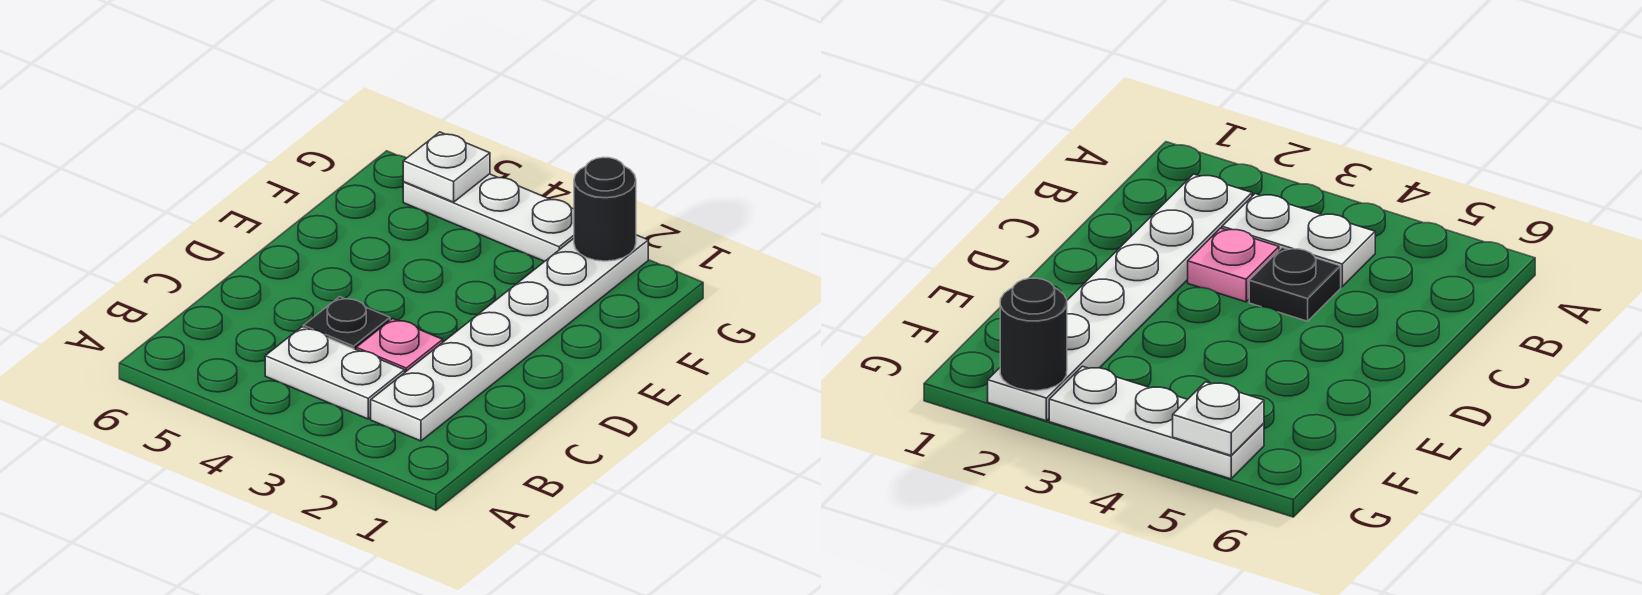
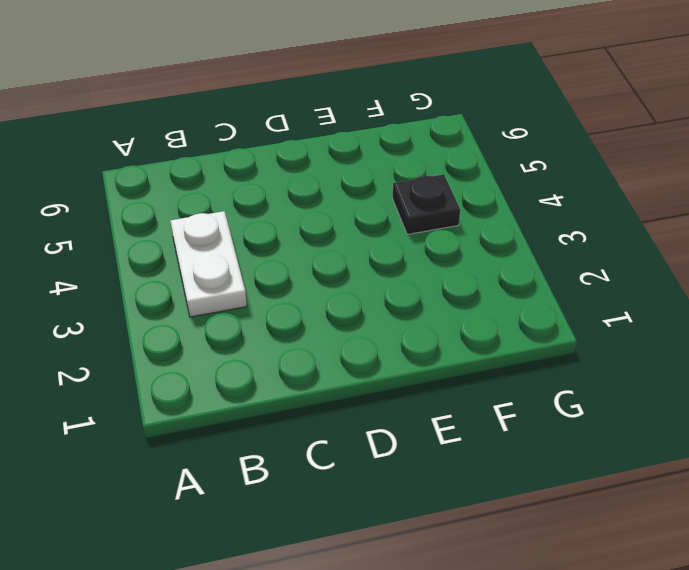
black 1x1 plate [392,174,460,234] -> black 1x1 plate moved to [303,297,390,349]
none -> white 1x6 plate [371,235,648,441]
none -> pink 1x1 plate [356,319,443,372]

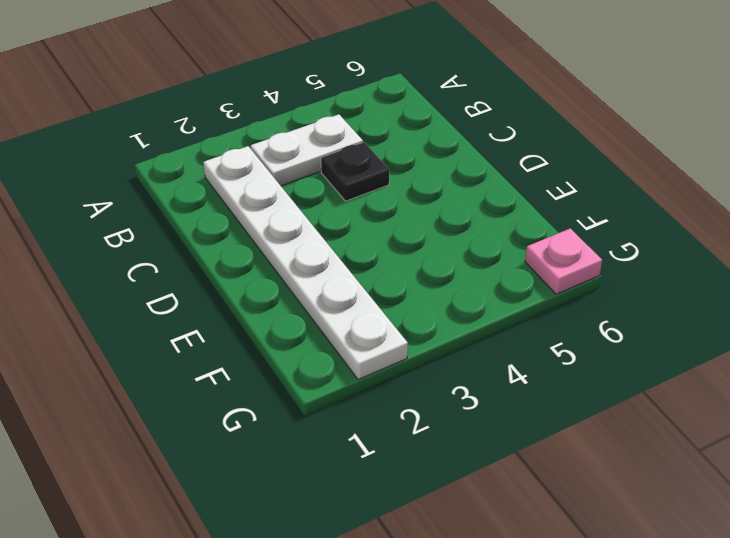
pink 1x1 plate [525,228,602,294] -> pink 1x1 plate moved to [356,319,443,372]
none -> white 1x3 plate [403,174,574,261]
none -> black 1x1 round brick [574,157,636,261]

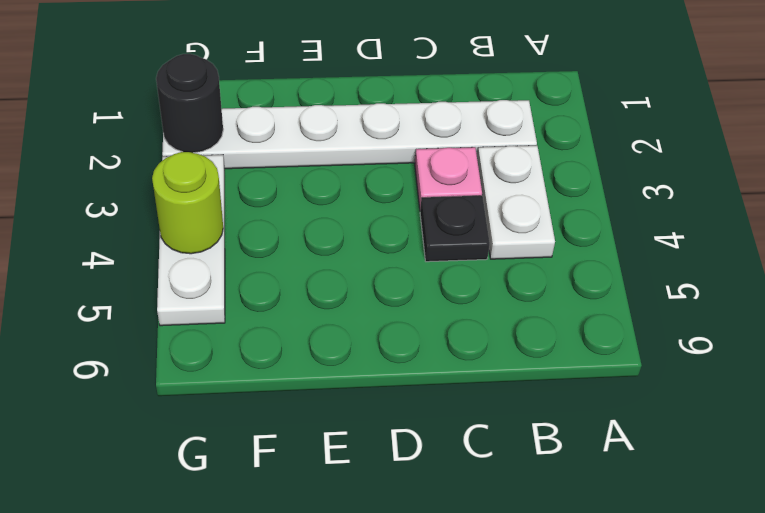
lime 1x1 round brick [152,152,223,254] -> none
none -> white 1x1 plate [403,132,490,202]

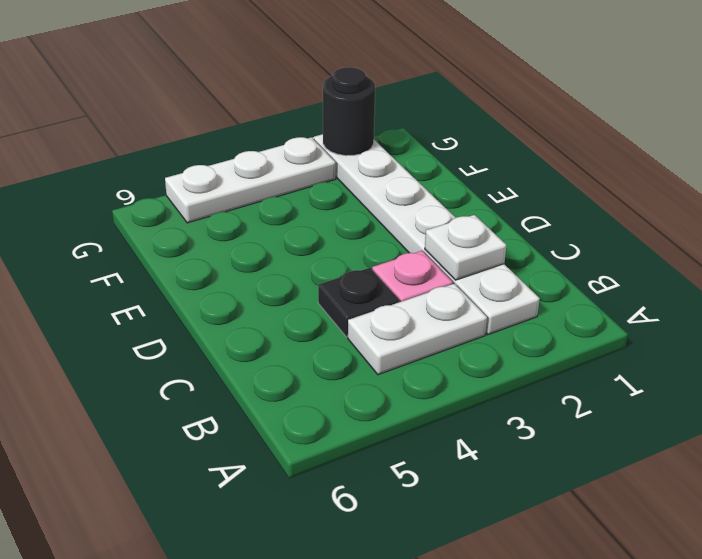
white 1x1 plate [425,215,506,280] -> white 1x1 plate moved to [403,132,490,202]

